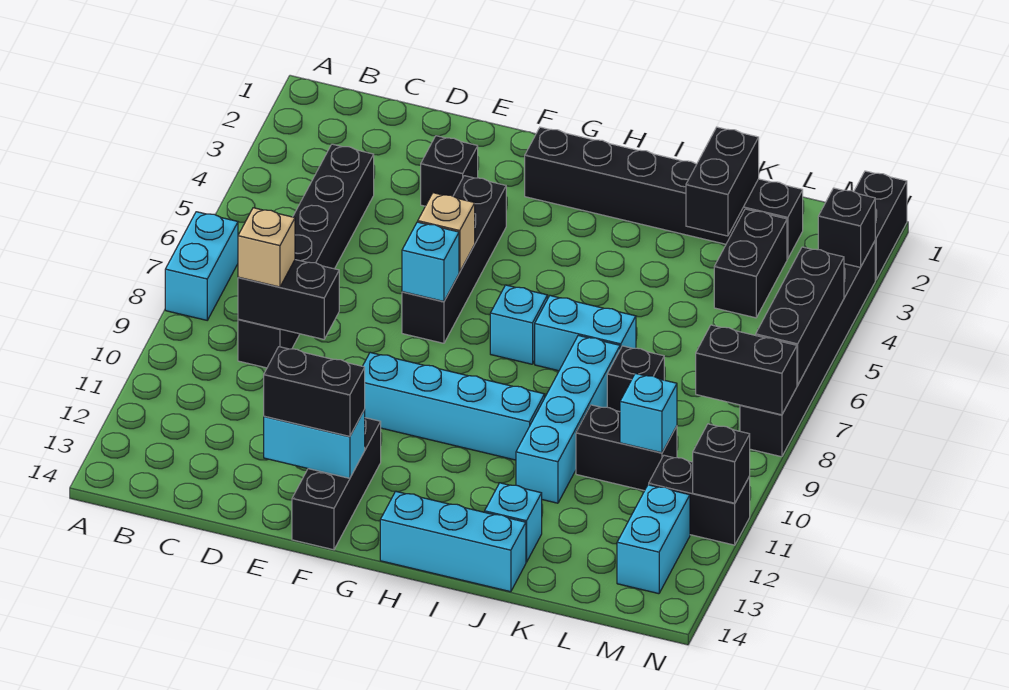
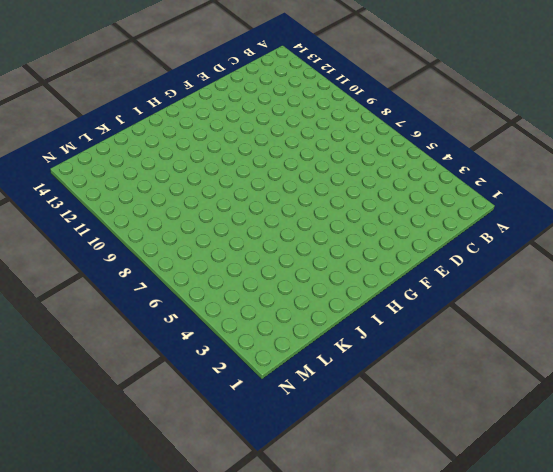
none -> cyan 1x2 brick [165,212,238,320]
none -> black 1x6 brick [238,144,374,368]
none -> black 1x1 brick [421,136,478,206]
none -> black 1x4 brick [402,176,506,343]

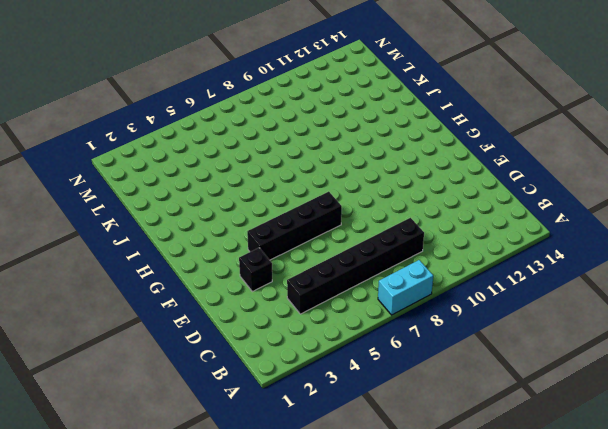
none -> cyan 1x4 brick [363,353,545,460]
none -> black 1x3 brick [292,418,381,550]
none -> black 1x6 brick [525,127,803,259]
none -> cyan 1x1 brick [490,285,547,364]

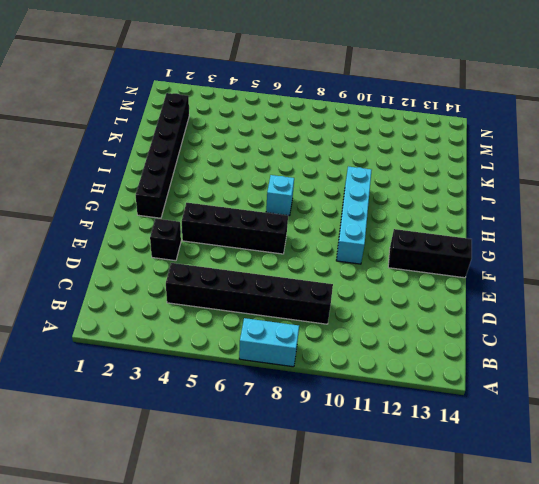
none -> cyan 1x3 brick [380,491,526,592]
none -> cyan 1x2 brick [535,296,636,371]
none -> cyan 1x4 brick [516,335,620,503]
none -> cyan 1x1 brick [485,483,542,562]

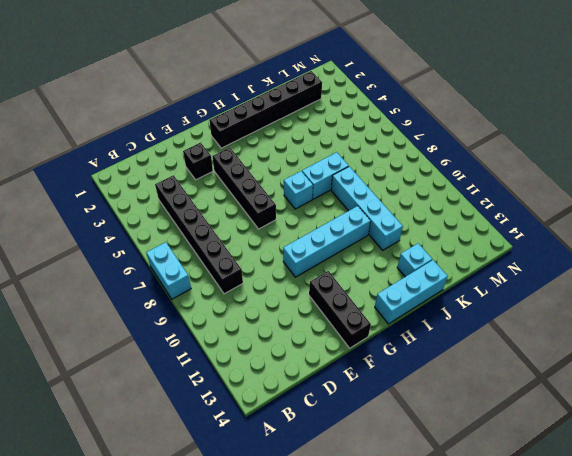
none -> black 1x1 brick [607,346,664,412]
none -> black 1x2 brick [576,405,677,491]
none -> black 1x2 brick [714,209,787,318]
none -> black 1x2 brick [649,455,750,545]

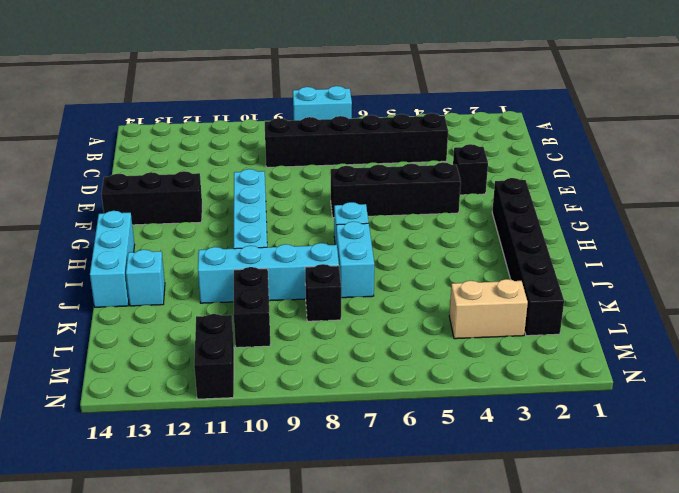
tan 1x2 brick [449,279,528,339] -> black 1x2 brick [714,209,787,318]
none -> cyan 1x2 brick [617,485,690,594]
none -> black 1x2 brick [854,171,907,280]
none -> black 1x6 brick [740,241,875,457]
none -> black 1x2 brick [238,260,339,339]

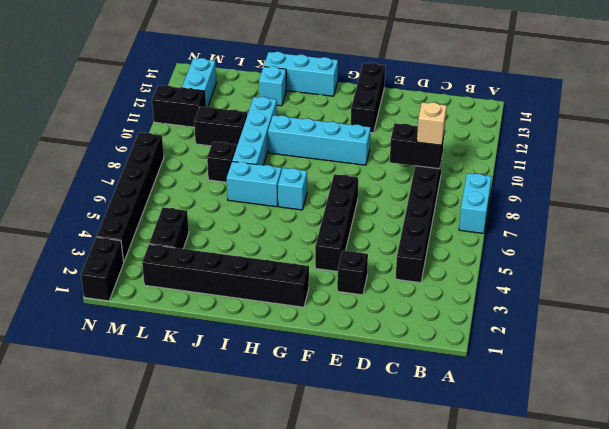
none -> cyan 1x2 brick [264,410,365,478]
none -> tan 1x1 brick [418,193,475,272]
none -> cyan 1x1 brick [402,222,459,301]
none -> black 1x2 brick [686,127,759,236]

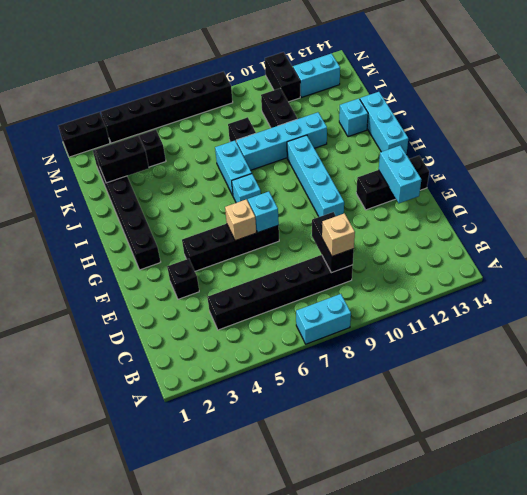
none -> cyan 1x1 brick [620,373,677,453]
none -> black 1x2 brick [696,325,797,415]
none -> black 1x1 brick [818,188,875,267]
none -> black 1x3 brick [756,247,844,385]

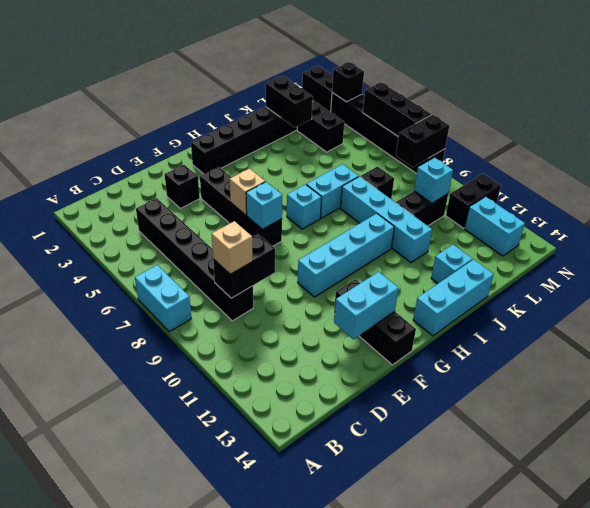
none -> black 1x1 brick [693,424,750,503]
none -> black 1x2 brick [264,347,365,436]

